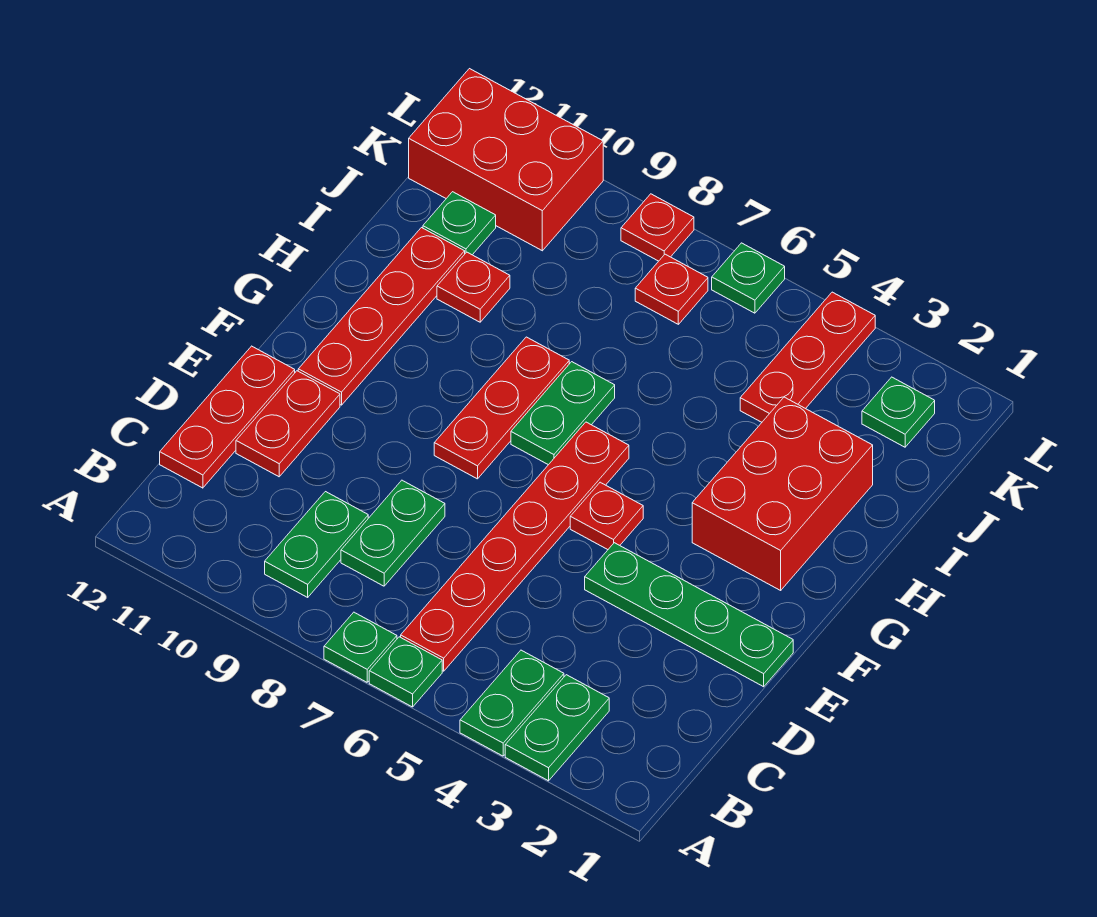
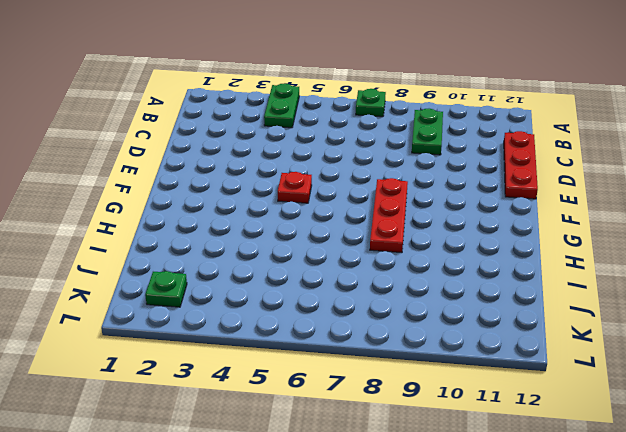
none -> green 1x2 plate [505,675,609,781]
none -> green 1x1 plate [369,637,442,707]
none -> red 1x6 plate [401,422,629,671]

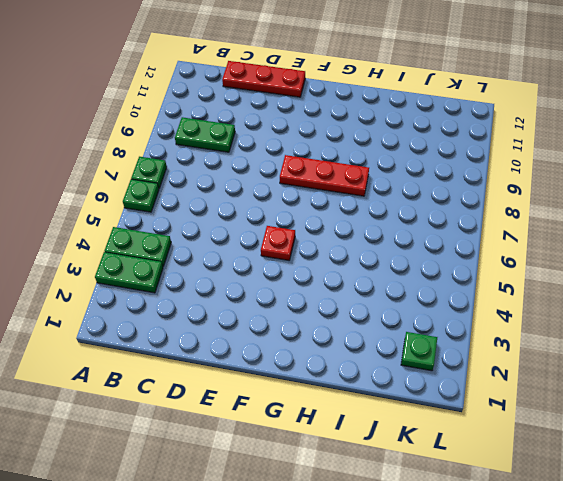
none -> red 1x6 plate [401,422,629,671]
none -> green 1x2 plate [341,480,445,586]
none -> red 1x2 plate [236,371,340,477]

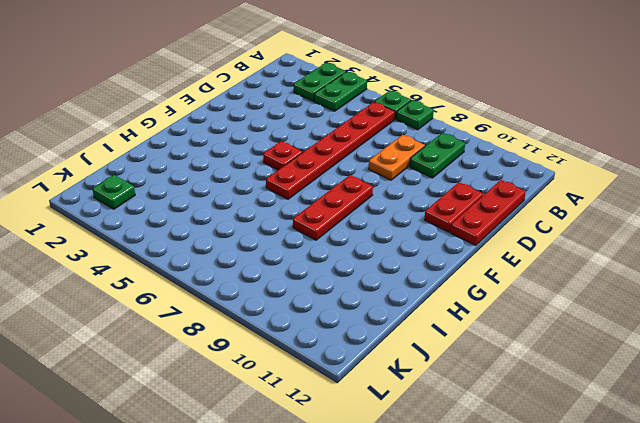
orange 1x2 plate [369,135,425,180] -> green 1x2 plate [341,480,445,586]
none -> green 1x4 plate [585,543,793,687]
none -> red 1x4 plate [298,228,465,405]
none -> red 2x3 brick [692,397,873,590]

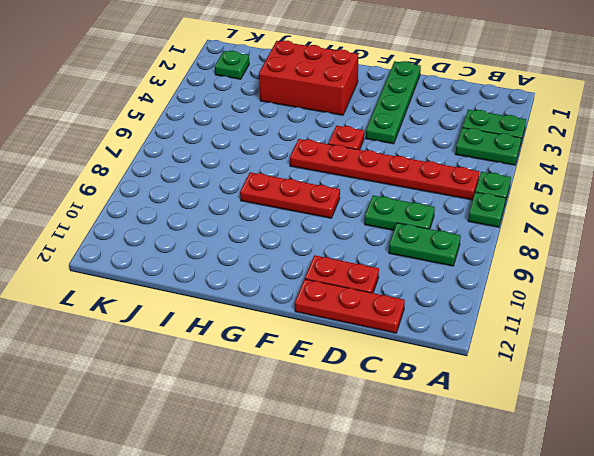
none -> red 1x4 plate [298,228,465,405]
none -> green 1x2 plate [511,362,615,465]
none -> red 1x1 plate [437,252,510,322]

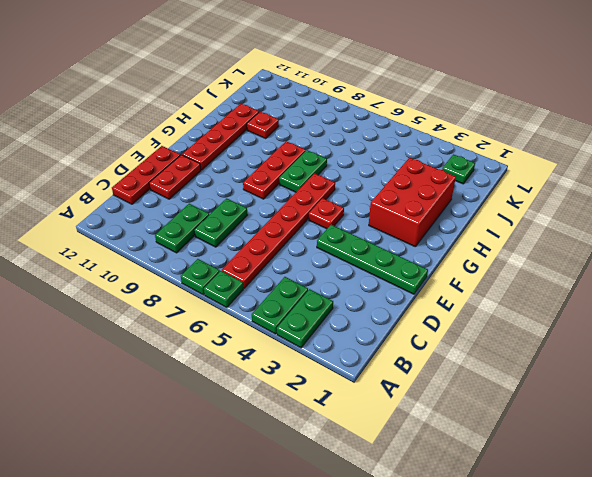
none -> red 1x3 plate [740,292,875,422]
none -> green 1x1 plate [423,192,496,255]
none -> red 1x1 plate [635,254,708,324]

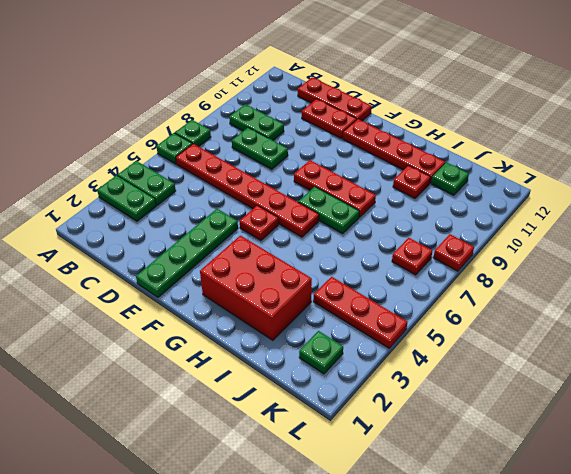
none -> red 2x3 brick [409,69,603,251]
none -> green 1x1 plate [712,243,785,313]

